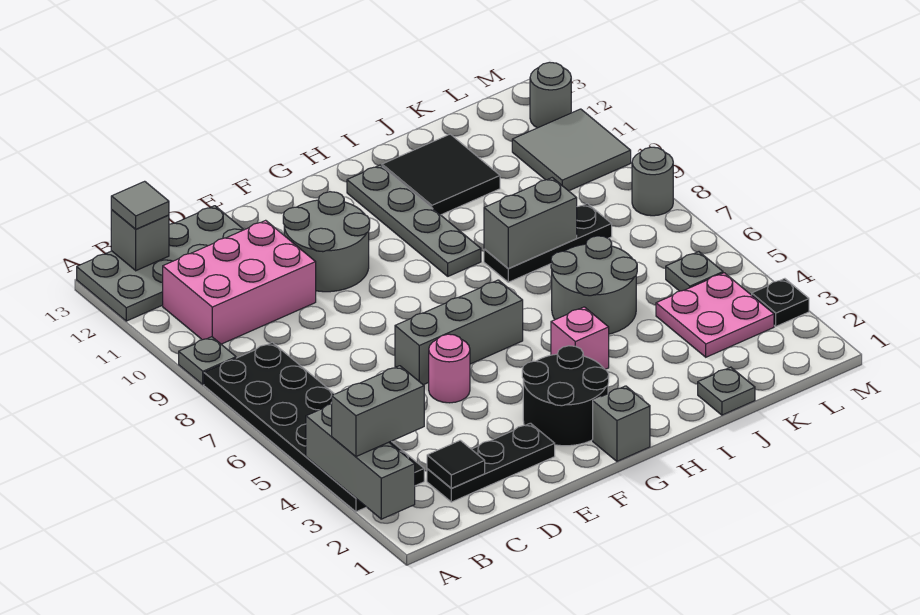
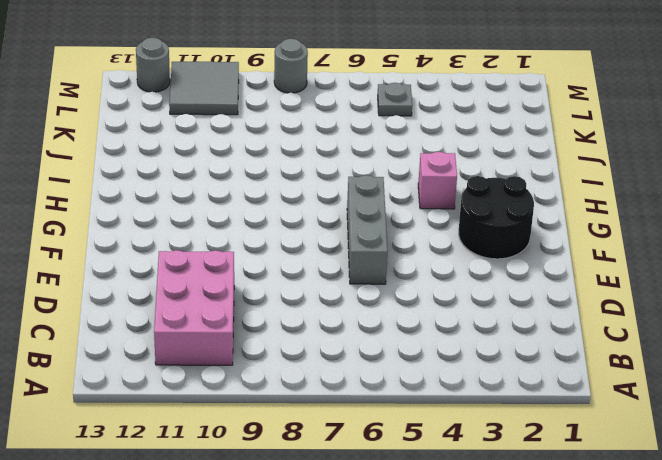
none -> black 2x6 plate [204,342,424,512]
none -> grey 1x1 plate [179,337,236,385]
none -> grey 2x4 plate [77,206,244,321]

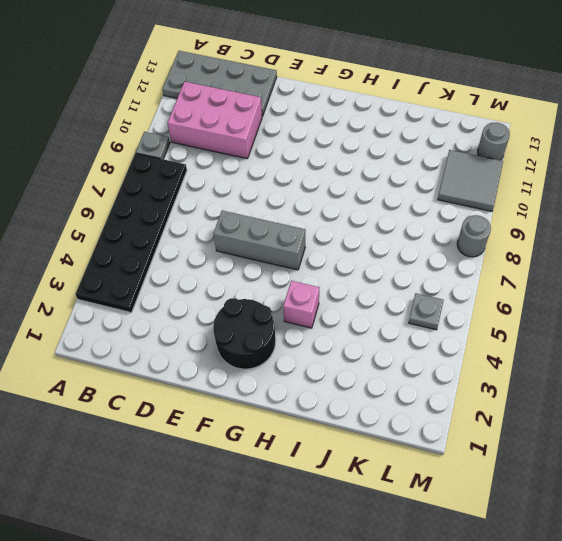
none -> black 1x3 plate [427,423,555,502]
none -> pink 1x1 round brick [429,334,470,403]
none -> grey 2x2 round brick [283,192,370,292]

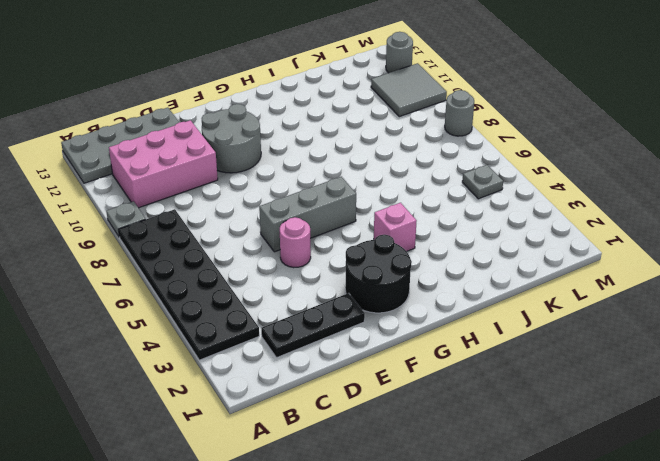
none -> grey 1x1 brick [593,386,650,461]
none -> grey 1x4 plate [347,165,481,276]
none -> grey 2x2 round brick [551,236,637,334]

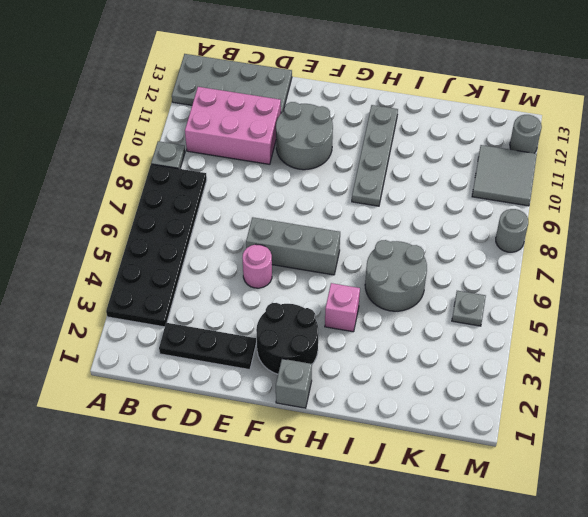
none -> black 1x3 plate [484,204,612,282]
none -> black 2x2 tile [382,134,500,215]
none -> grey 1x1 plate [698,367,755,415]

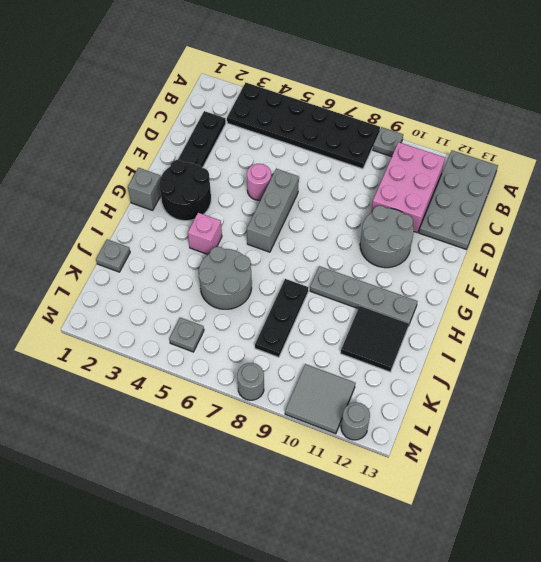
none -> pink 2x2 plate [656,273,774,357]
none -> black 1x1 plate [752,279,809,326]
none -> grey 1x3 brick [306,404,415,519]

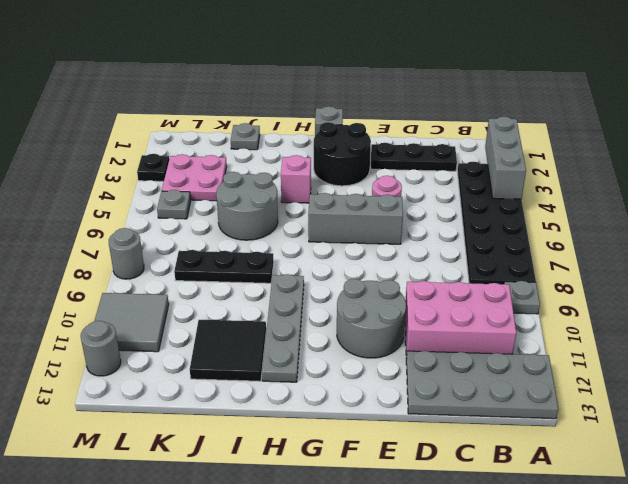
none -> grey 1x1 brick [111,210,169,271]
none -> black 1x1 tile [427,440,485,488]
none -> grey 1x2 brick [484,178,577,268]

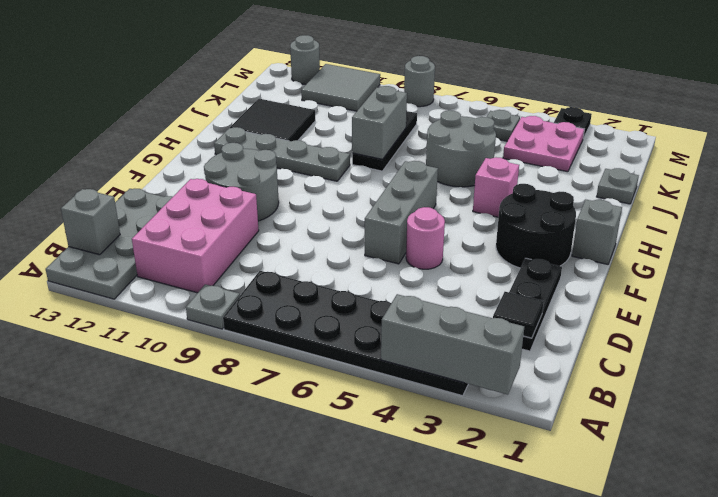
none -> grey 1x2 brick [332,366,424,457]
none -> grey 1x1 tile [111,181,169,229]

